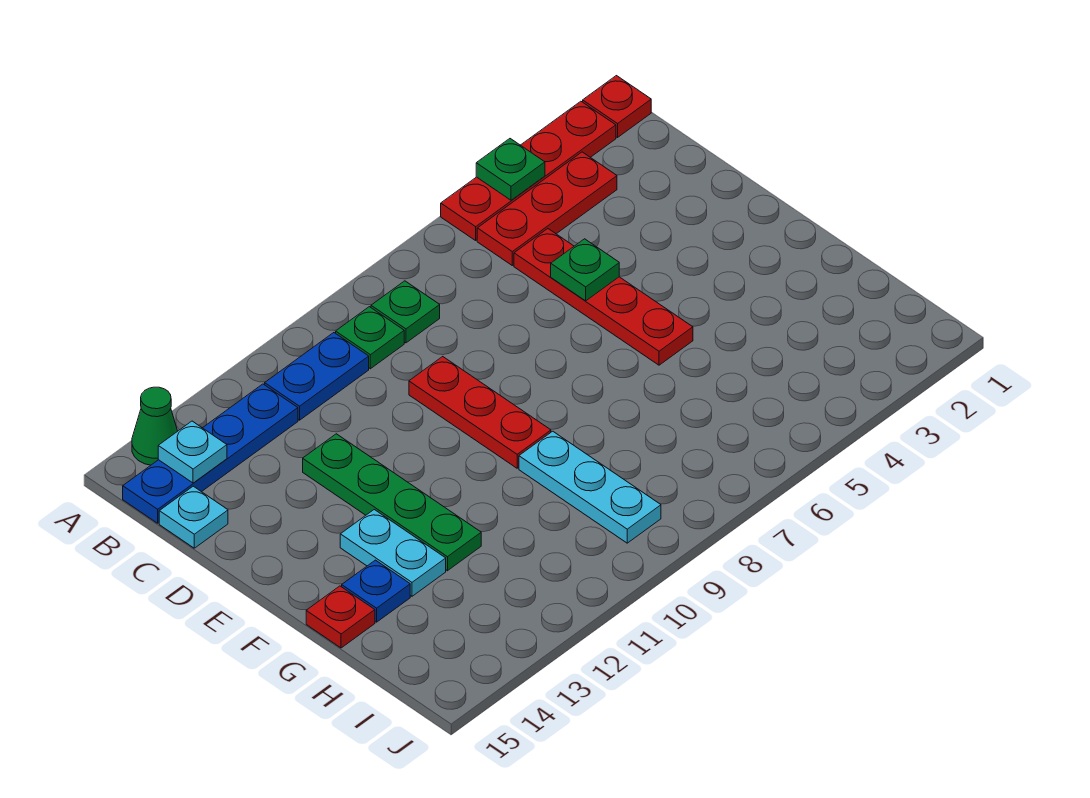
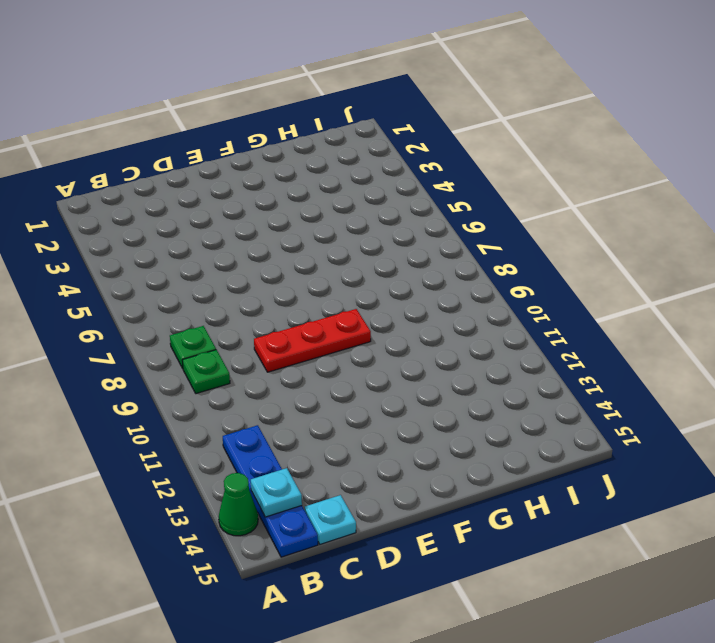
none -> red 1x1 plate [583,76,651,137]
none -> red 1x4 plate [441,101,616,240]
none -> red 1x3 plate [477,152,617,265]

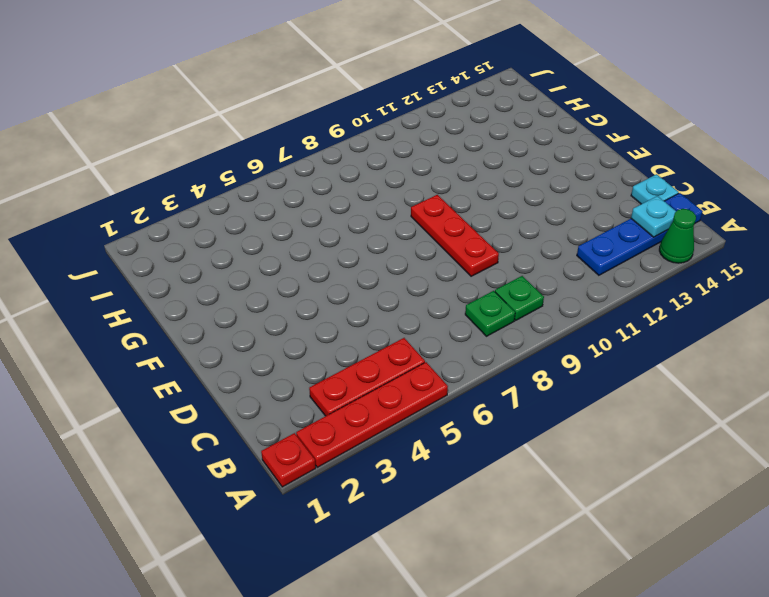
none -> blue 1x2 plate [265,333,369,420]
none -> red 1x4 plate [514,229,693,365]
none -> green 1x4 plate [303,434,481,571]

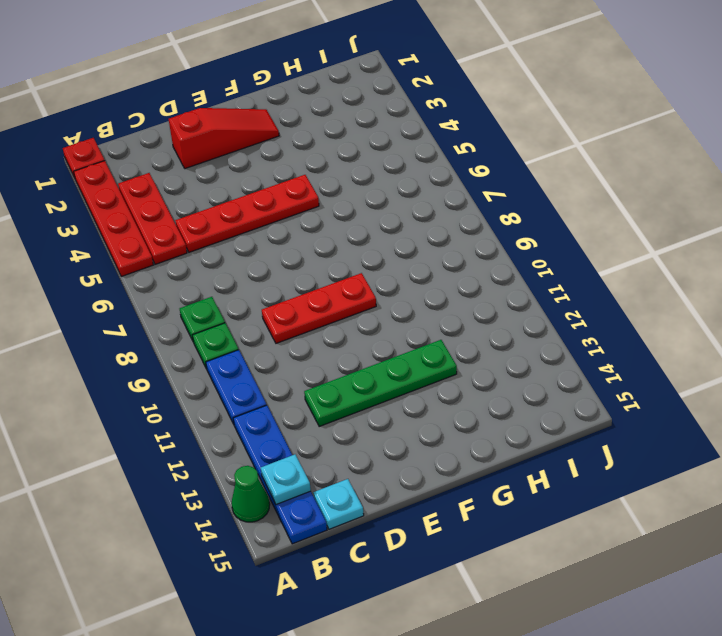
red 1x3 slope [169,108,279,169] -> none
none -> cyan 1x2 plate [340,510,446,596]
none -> cyan 1x3 plate [519,431,661,543]
none -> blue 1x1 plate [342,560,410,622]

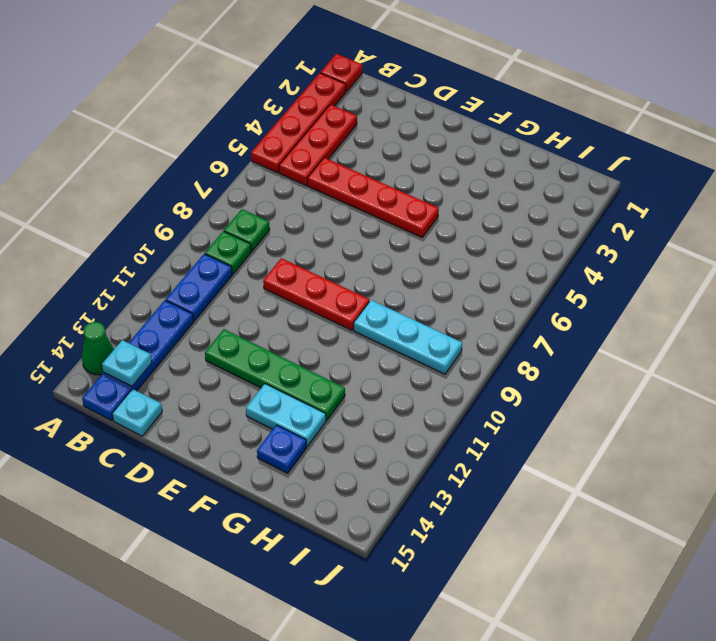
none -> red 1x1 plate [306,586,375,648]
none -> green 1x1 plate [476,139,545,200]
none -> green 1x1 plate [551,239,619,301]

